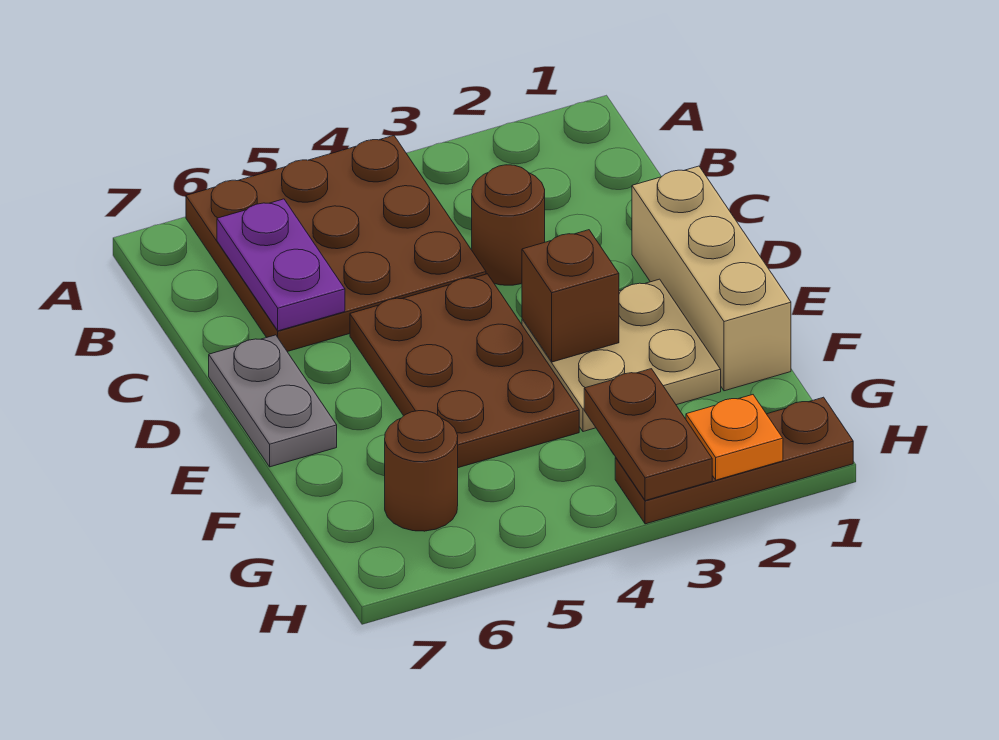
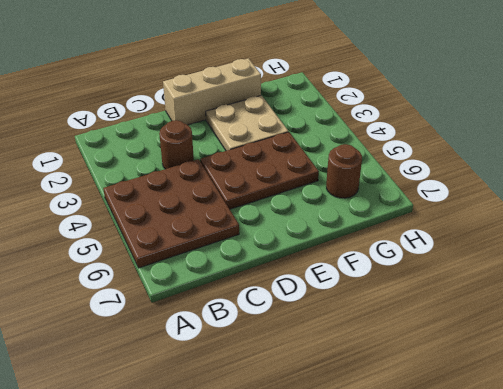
none -> grey 1x2 plate [209,335,337,467]
none -> brown 1x3 plate [615,397,853,524]
none -> purple 1x2 plate [217,199,345,331]

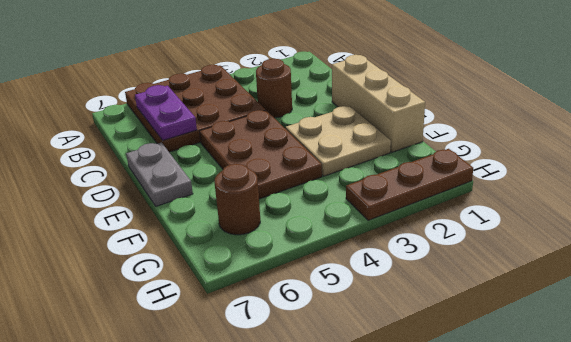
none -> brown 1x1 brick [522,230,619,362]
none -> brown 1x2 plate [584,369,712,501]
none -> orange 1x1 plate [686,395,783,480]

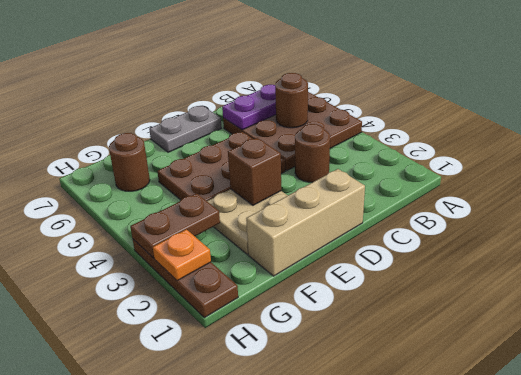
brown 1x1 round brick [275,73,308,128] -> none

